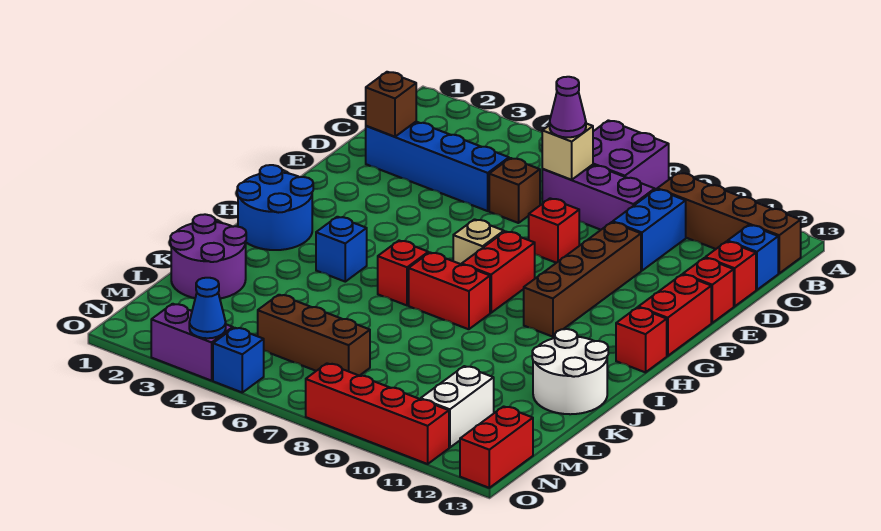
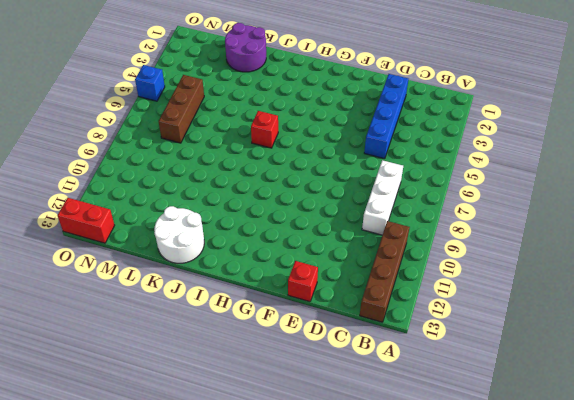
white 1x3 brick [362,160,403,235] -> purple 1x3 brick [542,165,655,230]
none -> purple 2x2 brick [593,120,669,190]
none -> blue 1x2 brick [613,189,686,271]
none -> blue 1x1 brick [728,225,778,290]
none -> brown 1x1 brick [489,158,540,223]

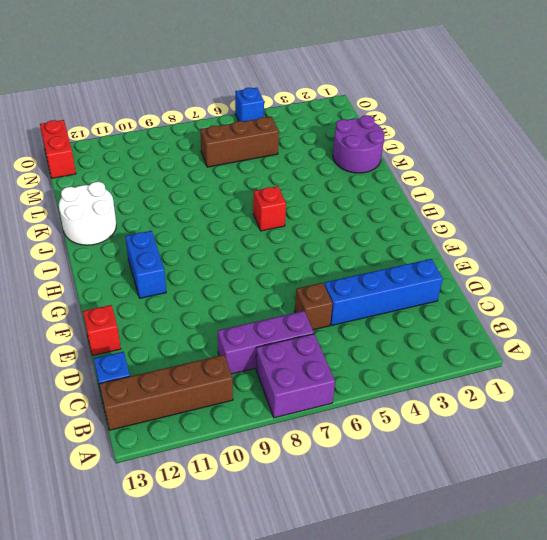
blue 1x2 brick [125,231,166,298] -> blue 1x2 brick moved to [613,189,686,271]
none -> red 1x1 brick [705,241,756,306]
none -> red 1x1 brick [529,198,579,263]
none -> brown 1x4 brick [524,222,641,337]
none -> red 1x2 brick [638,274,711,356]

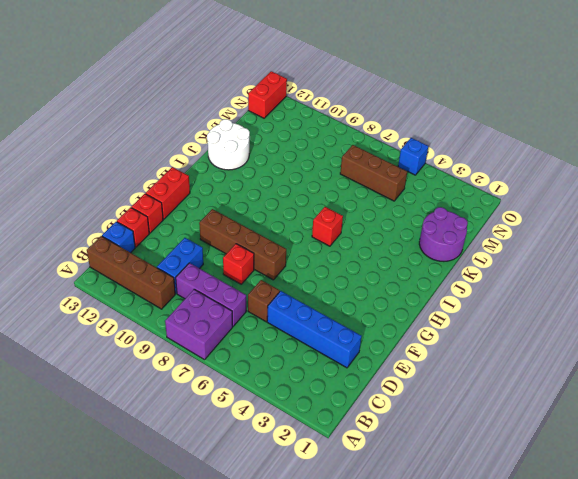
brown 1x4 brick [199,209,286,280] -> brown 1x4 brick turned to [524,222,641,337]
none -> tan 1x1 brick [453,219,504,264]
none -> red 1x2 brick [462,231,535,313]
none -> blue 2x2 round brick [237,165,313,250]
none -> red 1x1 brick [616,307,667,372]

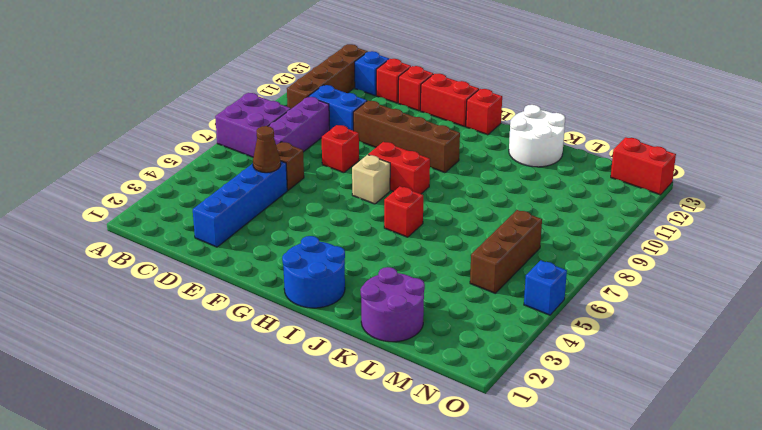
brown 1x1 cone [253,126,281,173] -> none
none -> blue 1x1 brick [316,217,367,282]
none -> red 1x2 brick [409,253,490,329]
none -> white 1x2 brick [421,366,494,448]
none -> purple 1x2 brick [151,304,233,381]

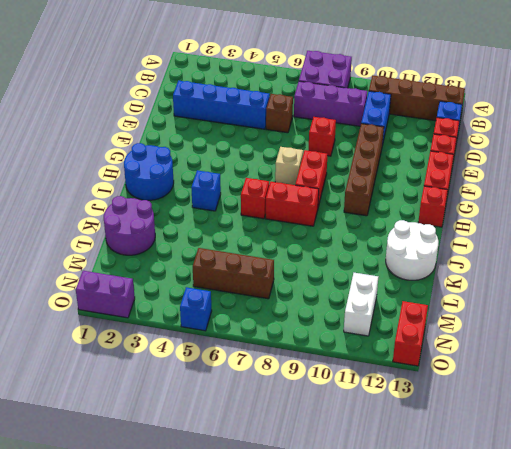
purple 1x2 brick [76,271,135,318] -> purple 1x2 brick moved to [151,304,233,381]
none -> red 1x4 brick [306,363,449,464]
none -> tan 1x1 brick [542,123,593,180]
none -> brown 1x1 brick [366,72,416,137]
none -> blue 1x1 cone [189,278,226,338]

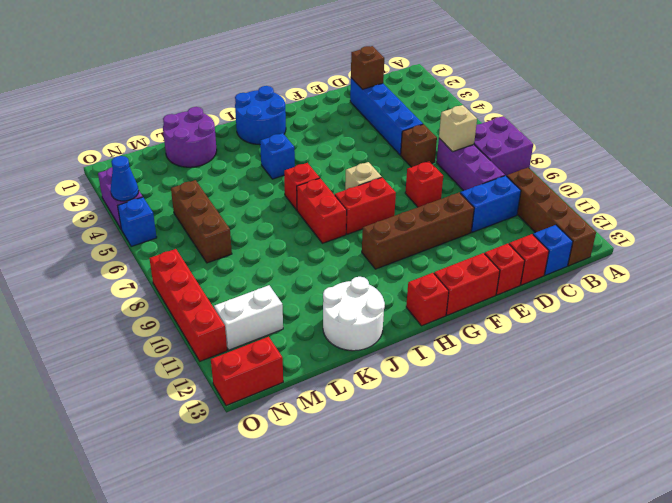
none -> purple 1x1 cone [550,77,586,137]

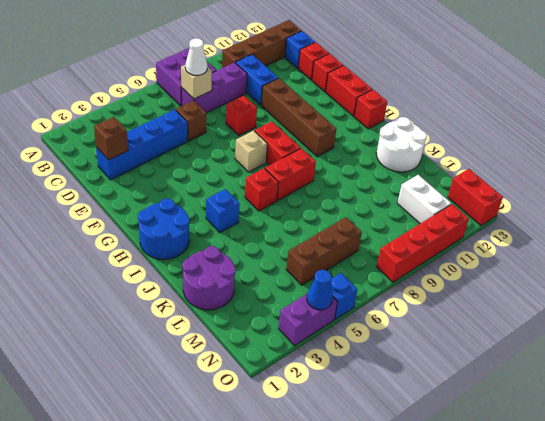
white 1x1 cone [185,38,207,75] -> purple 1x1 cone [550,77,586,137]

